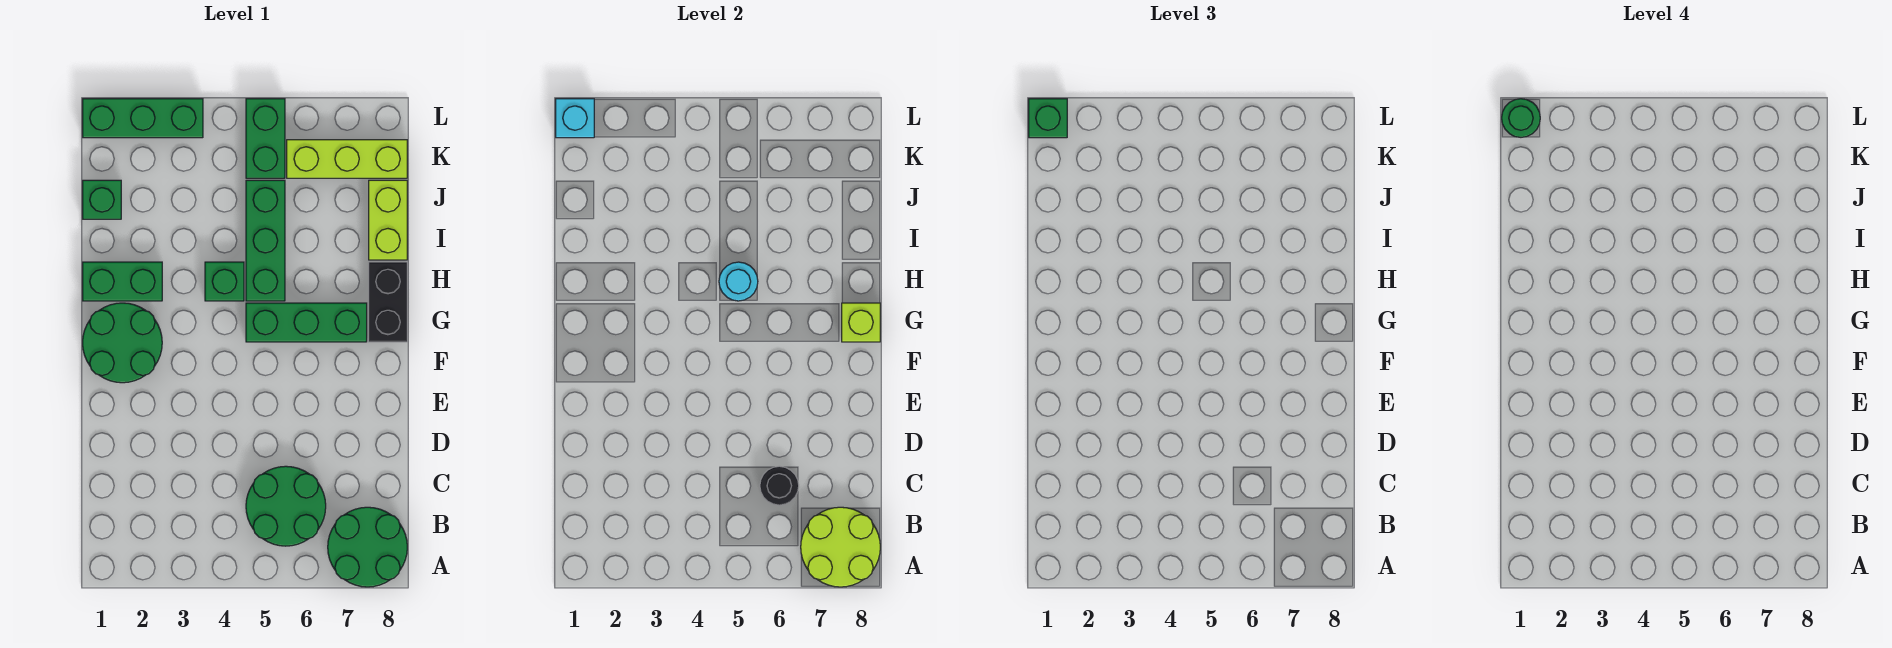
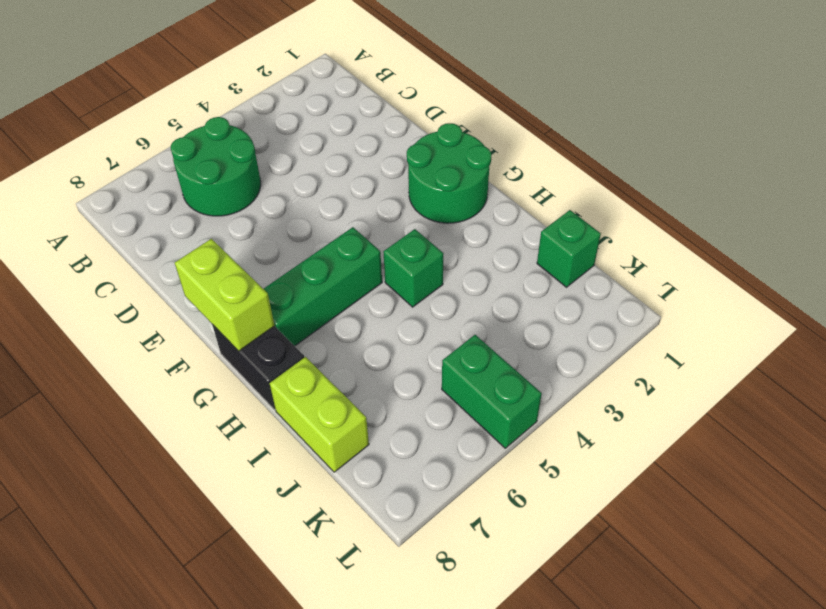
lime 1x2 brick [175,239,274,351] -> lime 1x1 brick [842,303,880,342]
none -> green 2x2 round brick [328,507,407,587]
none -> green 1x2 brick [83,262,162,301]
none -> green 1x3 brick [246,180,285,301]

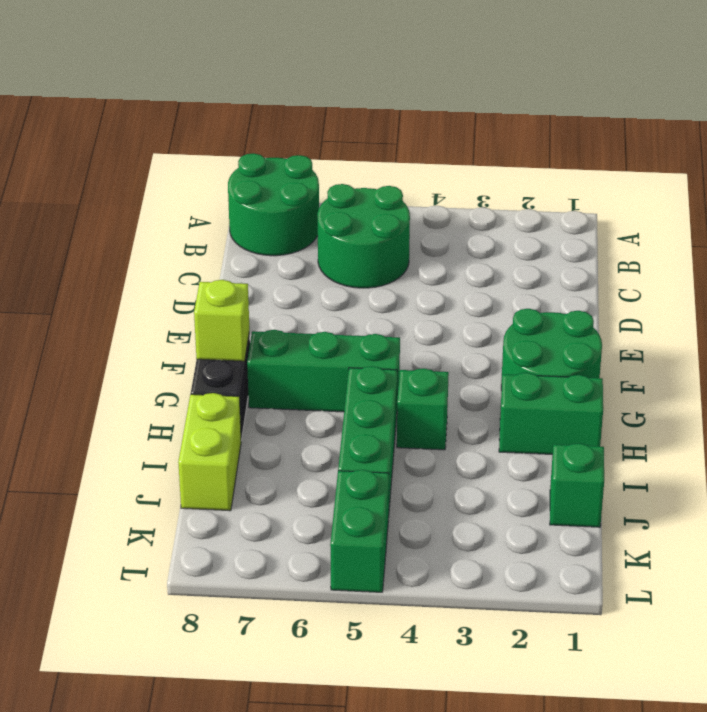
none -> lime 1x3 brick [287,140,407,178]
none -> green 1x3 brick [83,99,203,138]
none -> lime 2x2 round brick [801,507,880,587]

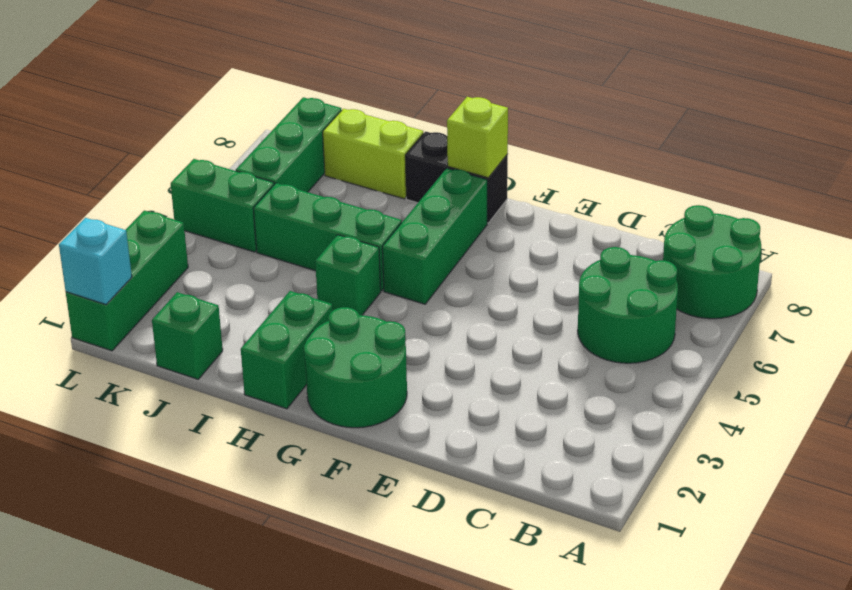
green 1x3 brick [236,97,342,192] -> lime 1x3 brick [287,140,407,178]
none -> lime 2x2 round brick [801,507,880,587]
none -> black 1x1 round brick [760,466,799,505]
none -> cyan 1x1 round brick [719,262,758,301]

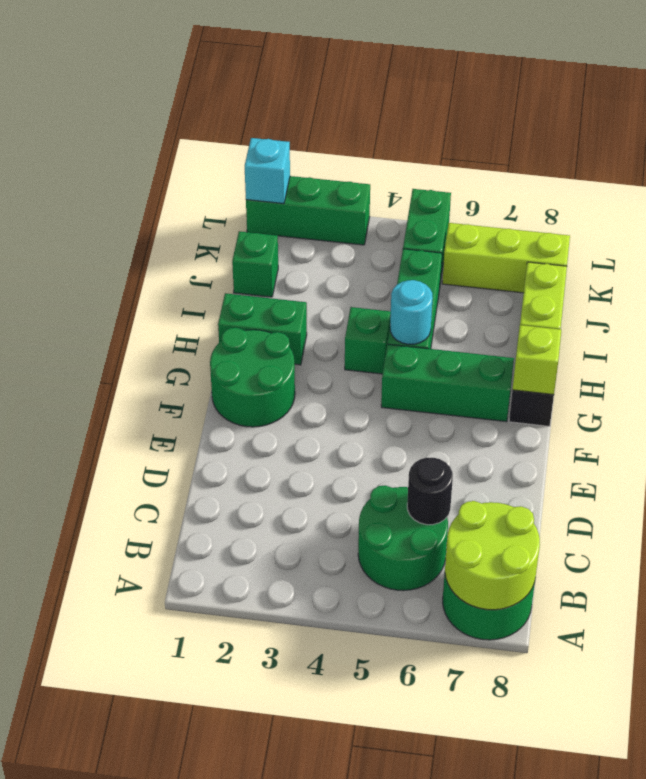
none -> green 1x1 brick [1029,99,1067,138]
none -> green 1x1 round brick [1502,99,1540,137]

